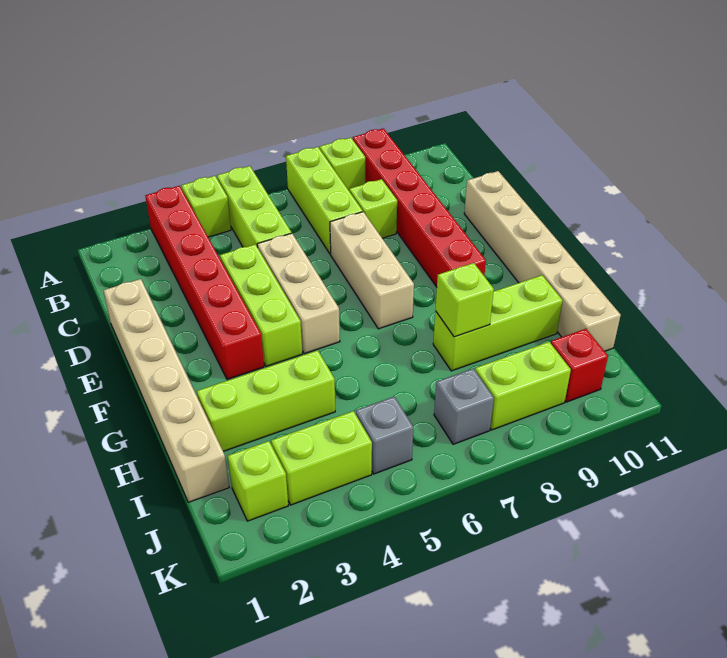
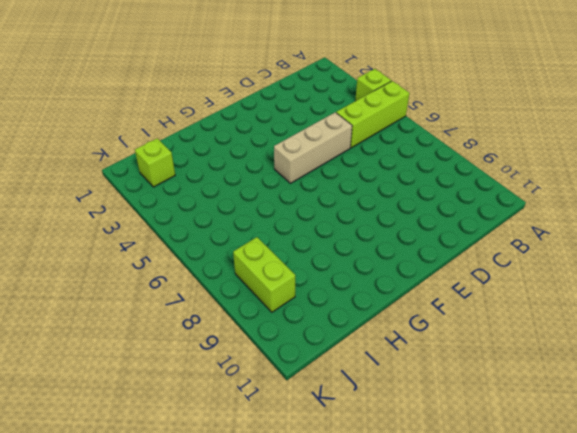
none -> red 1x6 brick [145,186,264,379]
none -> lime 1x3 brick [286,147,363,254]
none -> lime 1x1 brick [320,138,365,190]

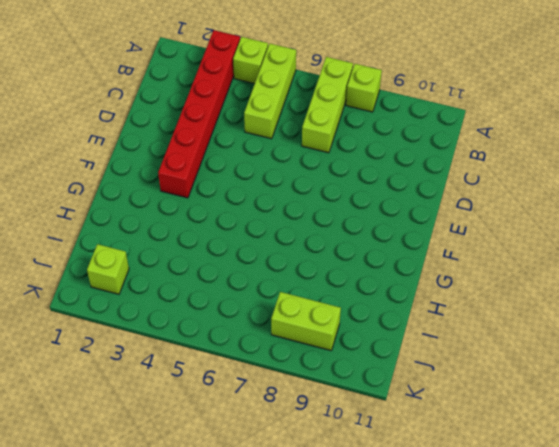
none -> red 1x6 brick [353,128,486,287]
none -> lime 1x1 brick [349,179,397,238]
none -> tan 1x6 brick [103,279,229,502]

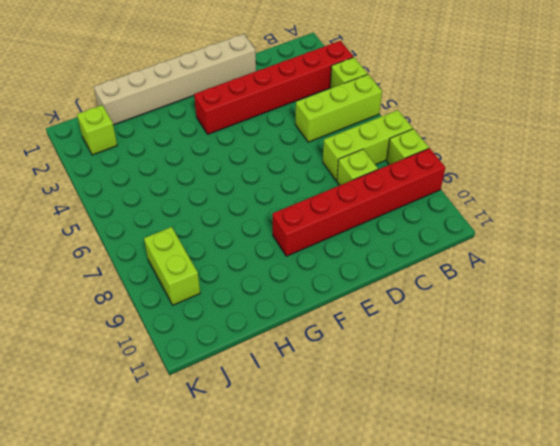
none -> lime 1x3 brick [220,244,302,366]
none -> tan 1x3 brick [257,233,340,354]
none -> tan 1x3 brick [330,212,414,329]

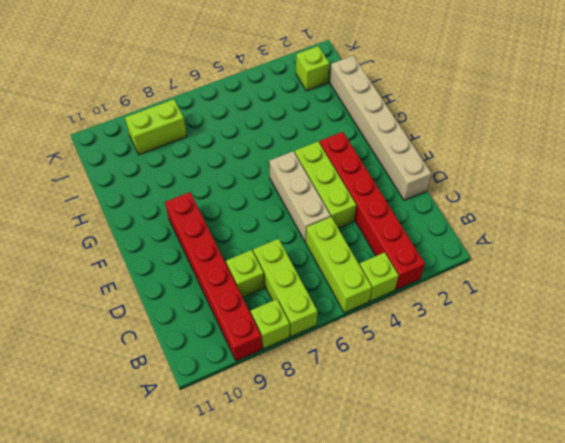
none -> tan 1x3 brick [330,212,414,329]
none -> tan 1x6 brick [464,171,621,351]
none -> lime 1x3 brick [197,350,335,451]

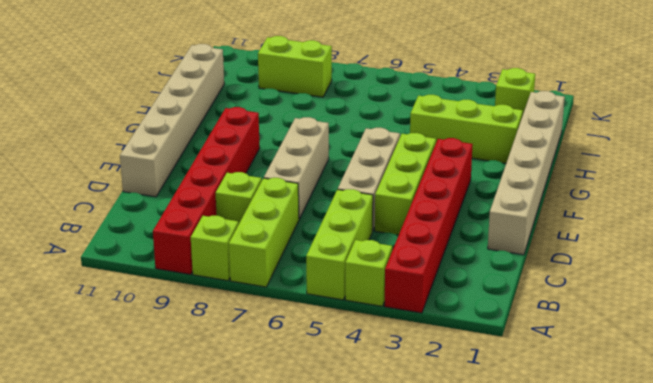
none -> lime 1x3 brick [433,275,563,371]
none -> lime 1x2 brick [271,411,372,505]
none -> grey 1x1 brick [356,397,413,474]

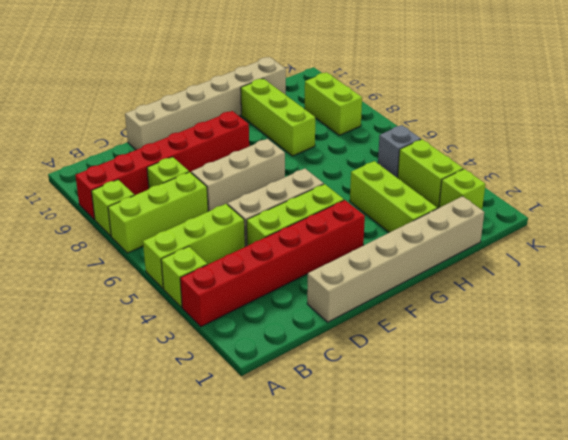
none -> grey 1x1 brick [434,369,494,444]
none -> red 1x1 brick [551,329,608,402]
none -> lime 1x1 brick [435,263,494,337]

